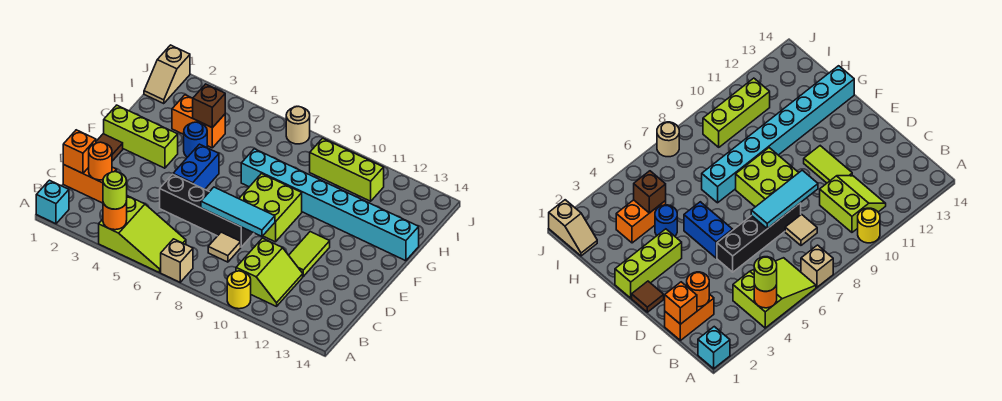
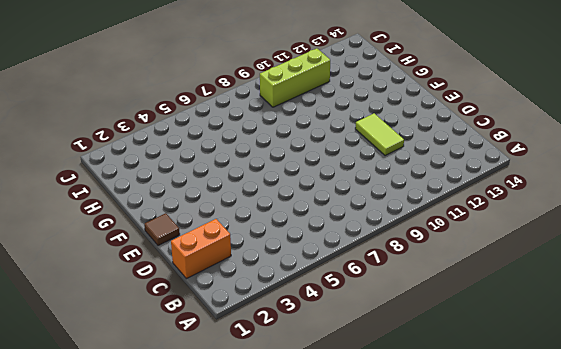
none -> cyan 1x1 brick [36,180,69,224]
none -> lime 2x3 slope [99,196,186,273]
none -> tan 1x1 brick [161,239,193,282]

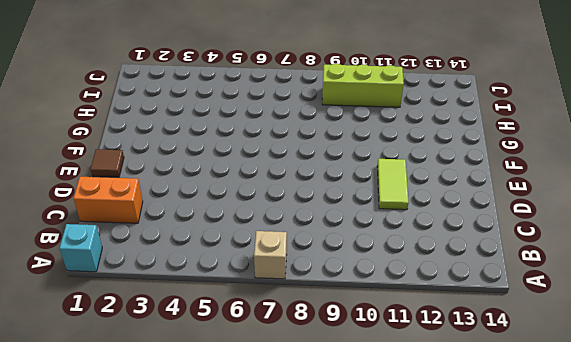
none -> lime 2x3 slope [99,196,186,273]
none -> yellow 1x1 round brick [227,271,251,309]
none -> lime 2x2 slope [236,238,303,306]

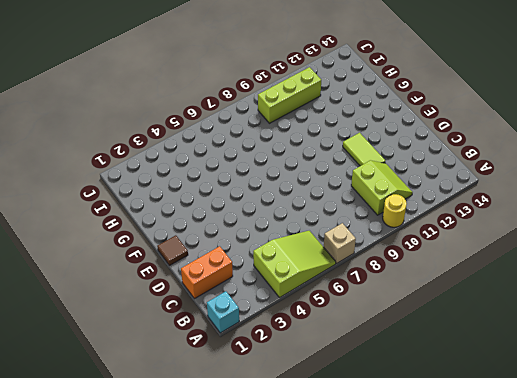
none -> tan 1x1 tile [208,232,241,262]
none -> black 1x4 brick [160,174,254,247]
none -> blue 1x2 brick [173,144,219,189]

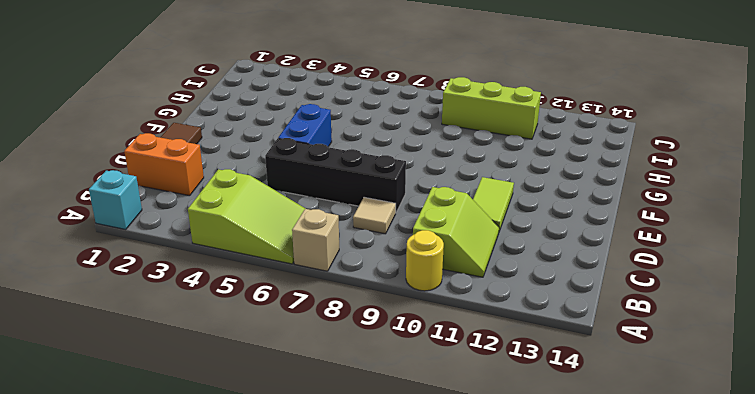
none -> lime 2x2 brick [239,174,302,242]
none -> lime 1x3 brick [104,105,178,168]
none -> blue 1x1 round brick [184,122,207,157]

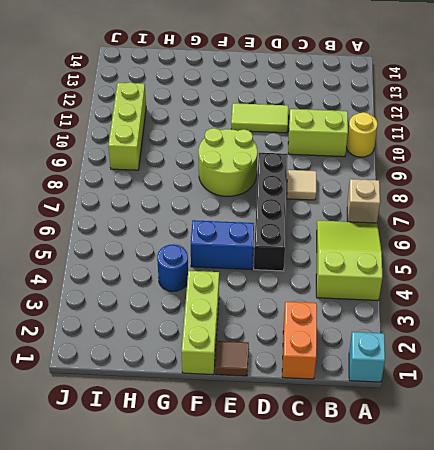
lime 2x2 round brick [198,128,257,196] -> lime 2x2 brick [239,174,302,242]
none -> cyan 1x8 brick [241,149,419,261]
none -> orange 1x2 brick [172,95,225,148]
none -> tan 1x2 slope [144,45,190,104]

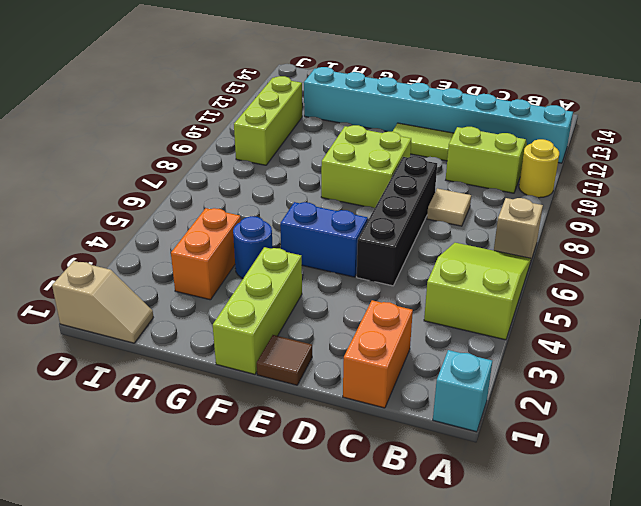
cyan 1x8 brick [304,67,573,163] -> cyan 1x8 brick turned to [241,149,419,261]
none -> tan 1x1 round brick [286,106,310,144]
none -> orange 1x1 round brick [103,201,127,230]
none -> orange 1x1 brick [63,130,96,173]

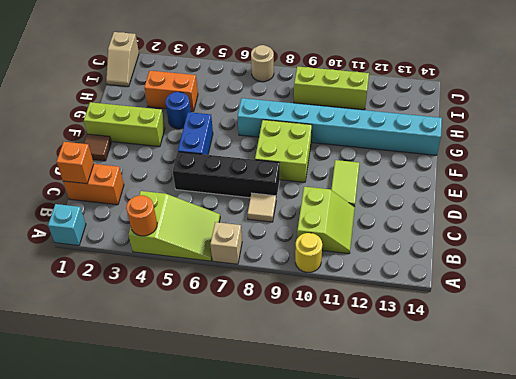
none -> orange 1x1 round brick [89,142,112,180]
none -> cyan 1x3 tile [201,187,275,236]
none -> brown 1x1 brick [193,84,225,128]

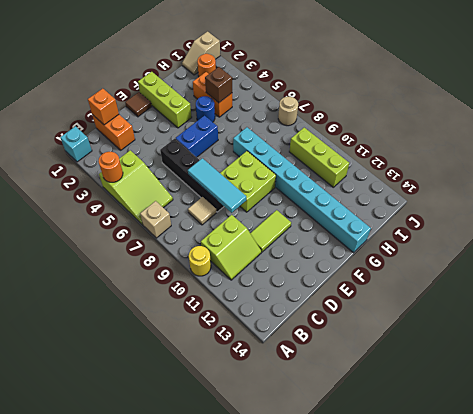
orange 1x1 round brick [197,54,216,77] -> orange 1x1 round brick moved to [89,142,112,180]
none -> lime 1x1 round brick [103,172,127,209]

